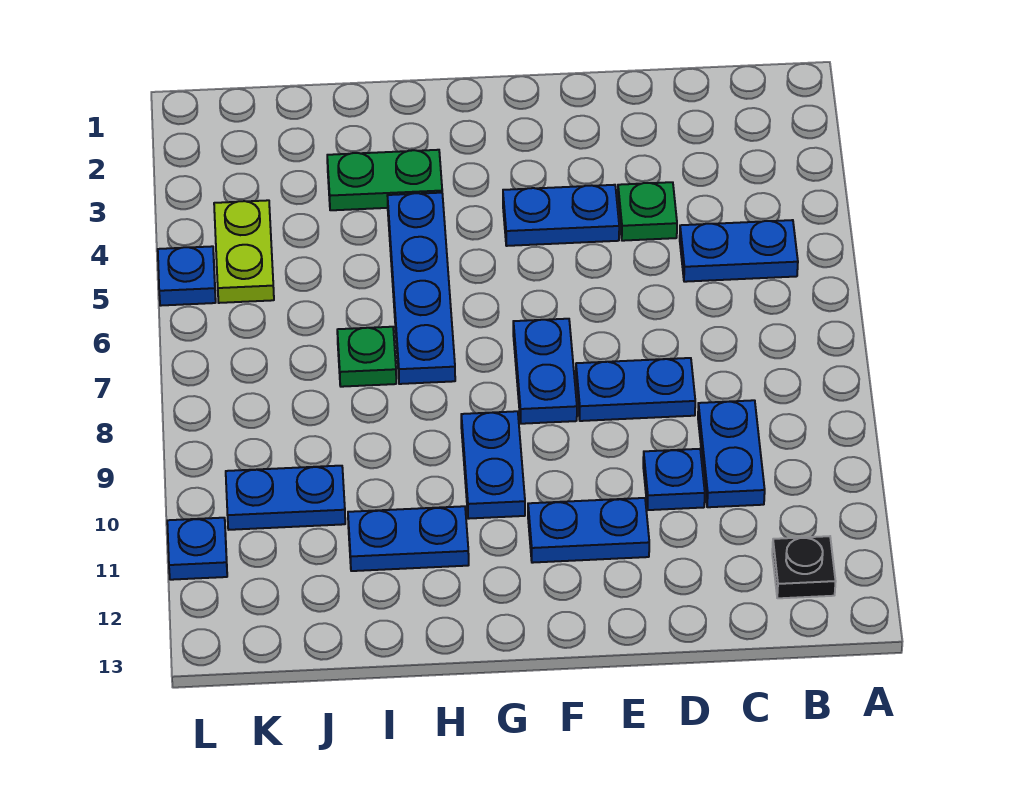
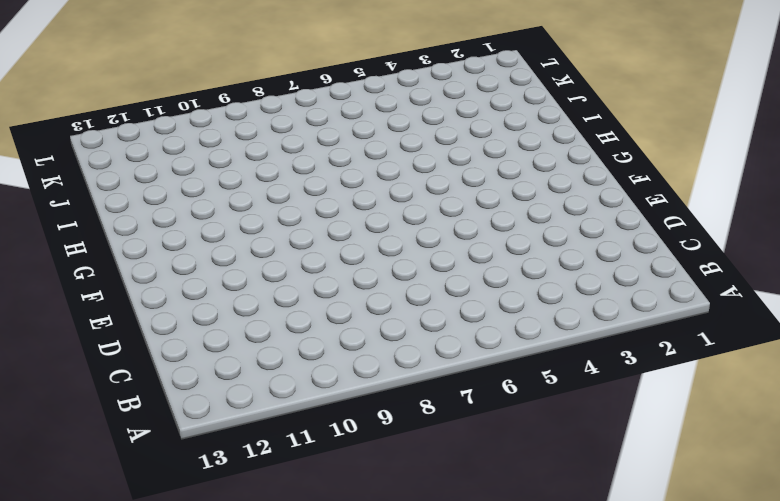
none -> blue 1x2 plate [680,220,798,282]
none -> black 1x1 plate [772,536,836,598]
none -> blue 1x2 plate [698,400,765,507]

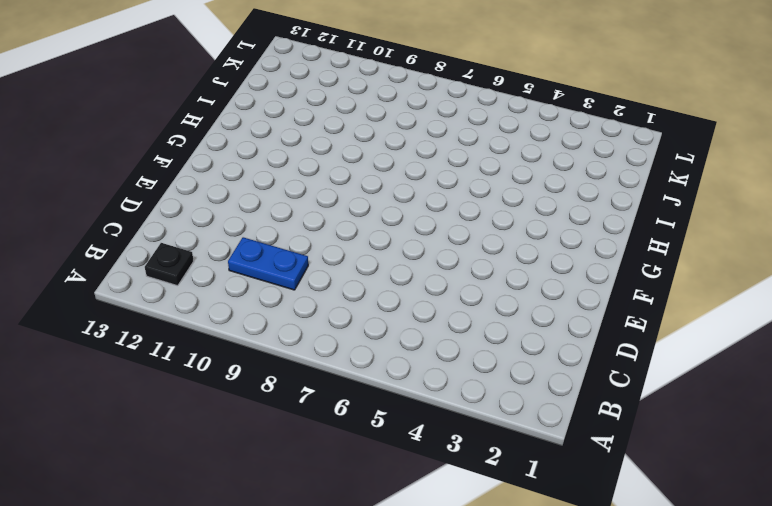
none -> blue 1x2 plate [680,220,798,282]
none -> green 1x1 plate [618,182,677,241]
none -> blue 1x2 plate [576,358,695,421]

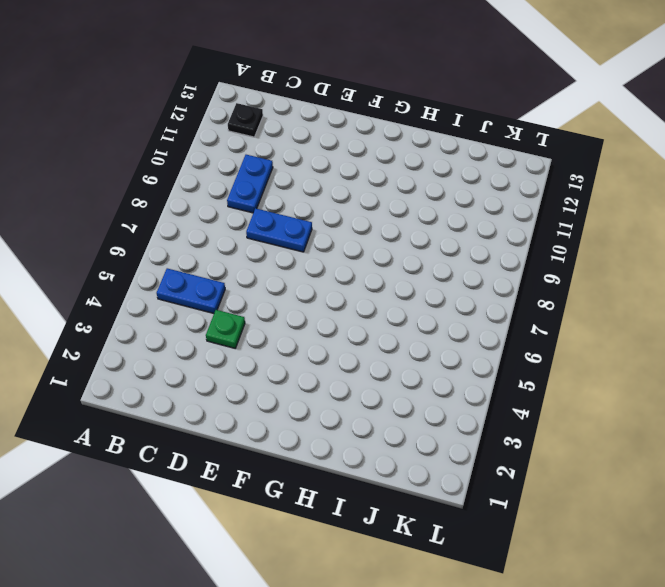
none -> blue 1x1 plate [643,449,705,510]
none -> blue 1x2 plate [503,185,619,246]
none -> blue 1x2 plate [528,498,649,563]

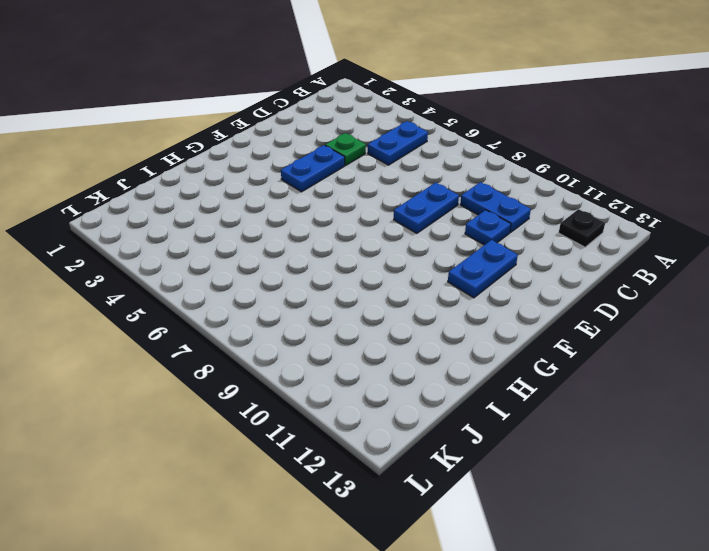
none -> blue 1x2 plate [513,319,577,424]
none -> blue 1x2 plate [461,411,525,519]
none -> green 1x2 plate [327,150,442,210]

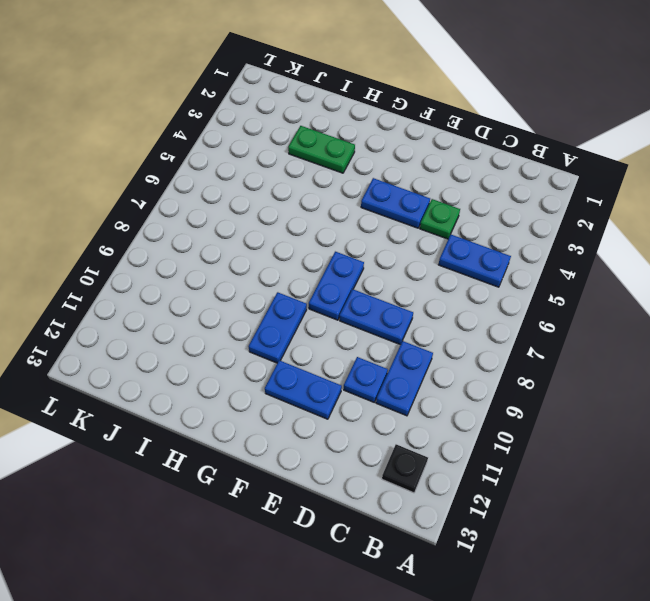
none -> blue 1x4 plate [387,193,455,384]
none -> blue 1x2 plate [348,506,469,571]
none -> green 1x1 plate [337,327,396,387]

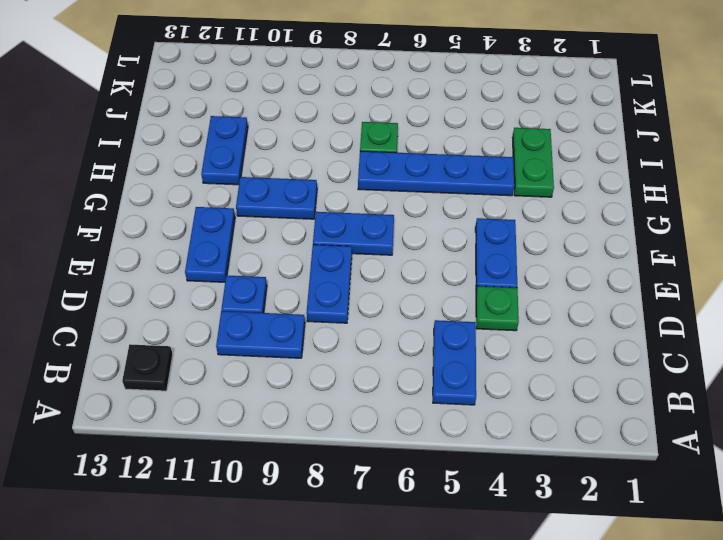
none -> blue 1x2 plate [226,466,345,530]
none -> lime 1x2 plate [214,200,274,303]
none -> blue 1x1 plate [158,246,216,306]

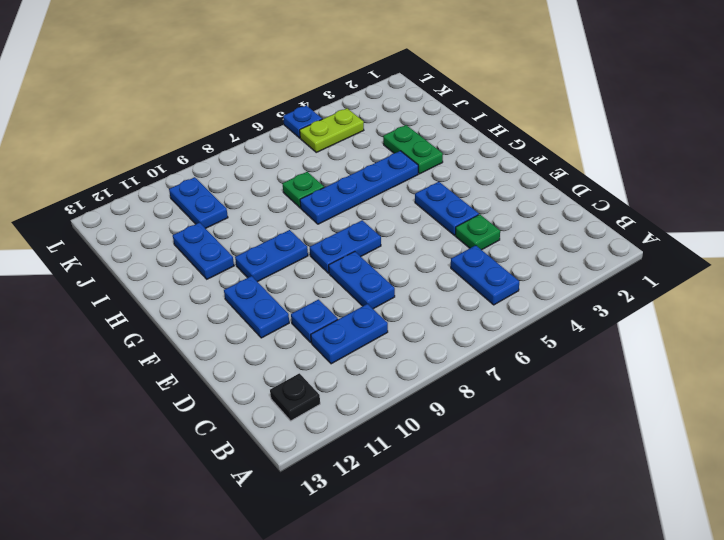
none -> blue 1x1 plate [167,518,227,580]

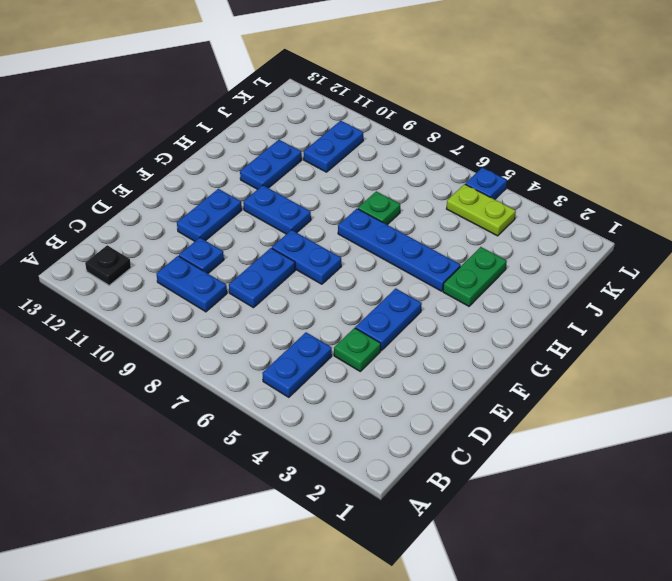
none -> blue 1x1 plate [167,518,227,580]

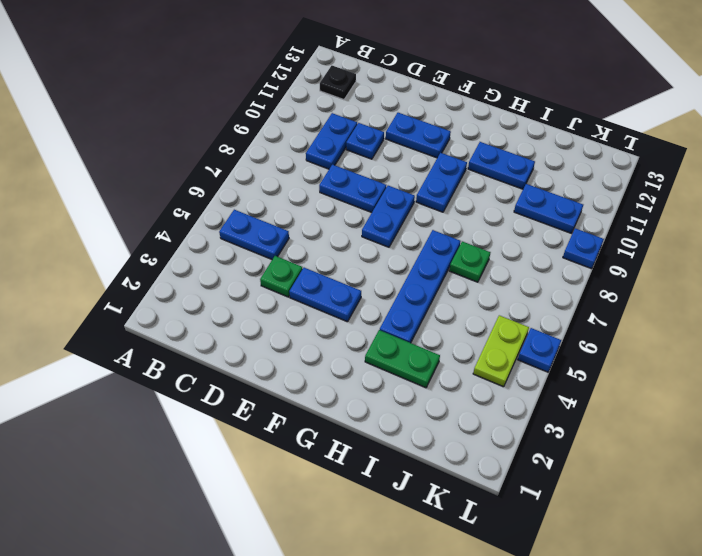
blue 1x1 plate [563,228,604,269] -> blue 1x1 plate moved to [167,518,227,580]

